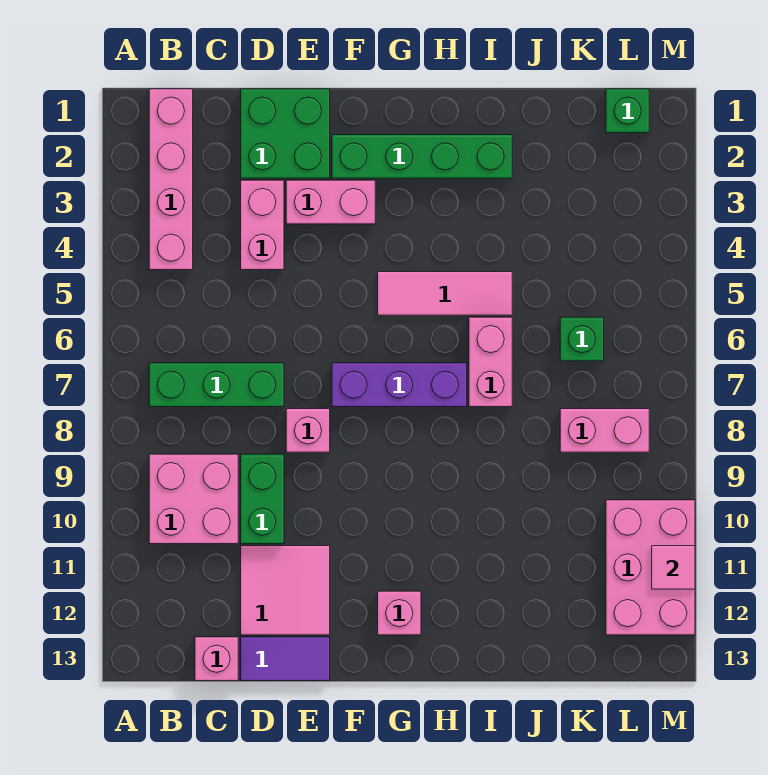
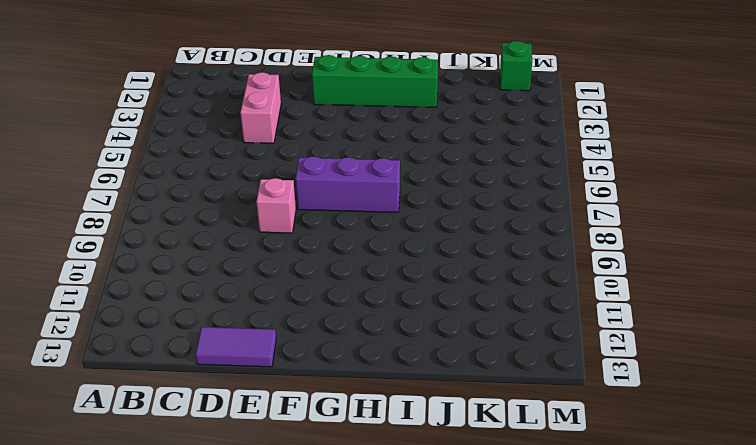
none -> pink 1x4 brick [149,89,193,270]
none -> green 1x3 brick [149,363,284,407]
none -> pink 2x2 brick [149,454,238,544]

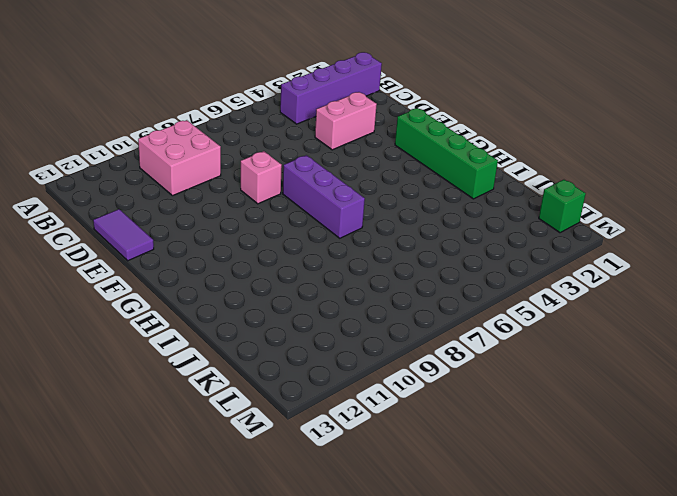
purple 1x4 brick [280,52,382,124] -> pink 1x4 brick [149,89,193,270]
none -> green 1x3 brick [149,363,284,407]
none -> pink 1x1 brick [195,637,238,681]
none -> green 2x2 brick [241,89,330,178]

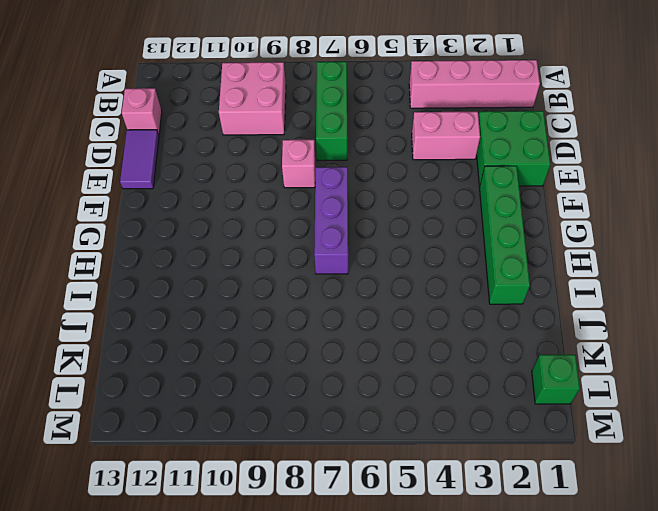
none -> green 1x2 brick [241,454,284,544]
none -> pink 2x2 tile [241,546,330,635]
none -> pink 1x2 brick [286,180,375,224]

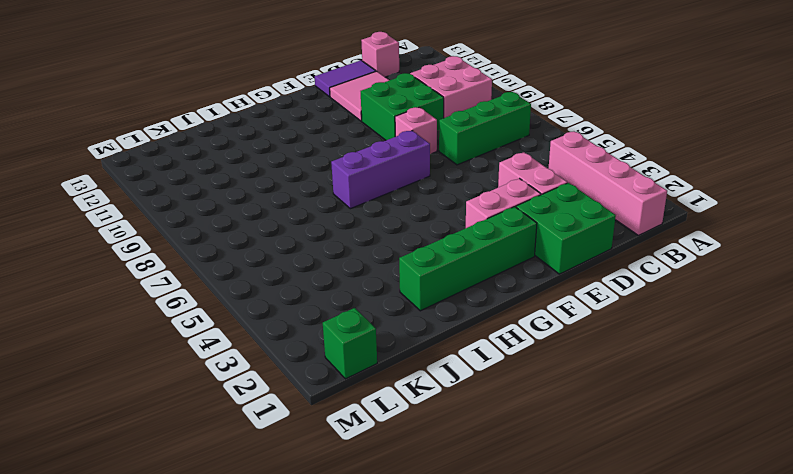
green 2x2 brick [361,73,444,140] -> green 1x2 brick [241,454,284,544]
none -> pink 1x3 tile [378,272,512,315]
none -> pink 1x1 brick [378,591,421,635]
none -> pink 1x2 brick [469,317,512,407]

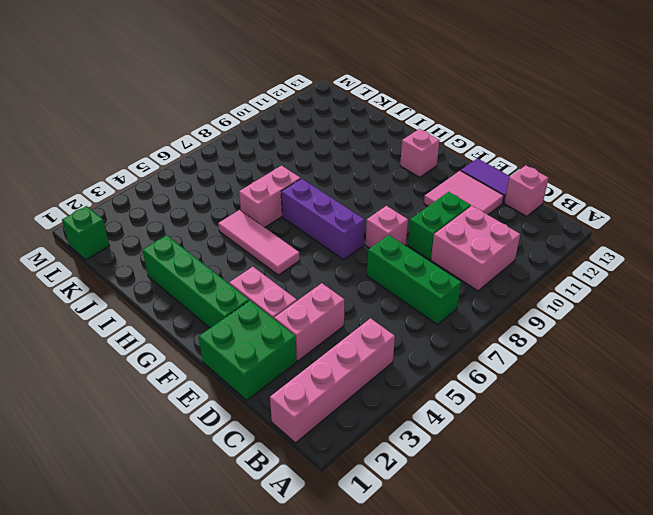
none -> green 1x1 brick [560,317,604,361]
none -> pink 1x2 brick [560,409,649,452]
none -> pink 2x3 brick [606,500,695,635]

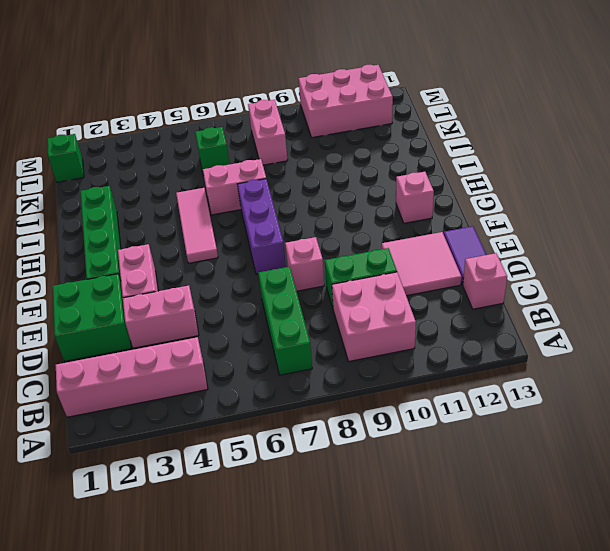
none -> pink 1x1 tile [652,546,695,589]

